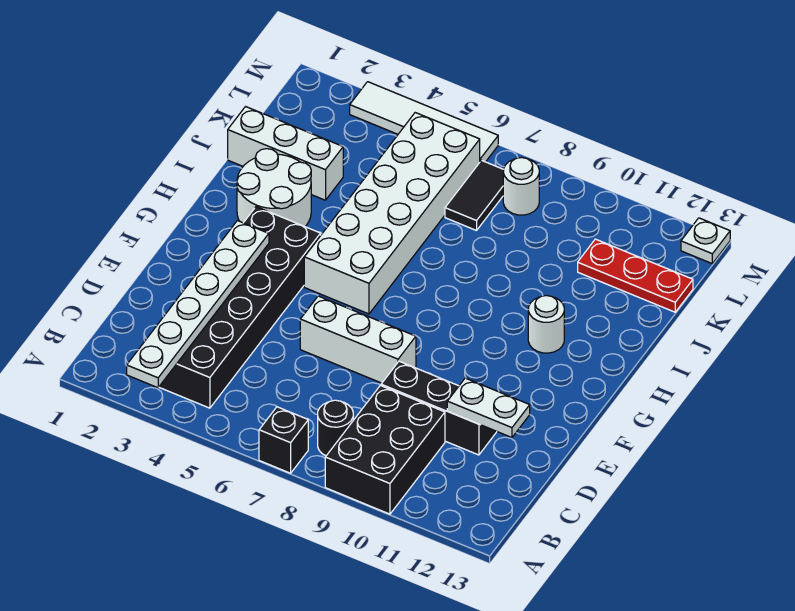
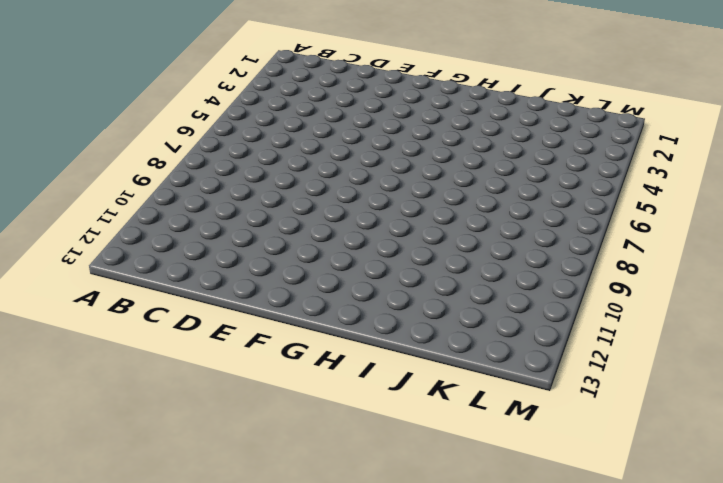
none -> black 1x1 brick [259,407,308,473]
none -> black 2x3 brick [325,385,445,514]
none -> black 2x6 brick [159,207,321,408]

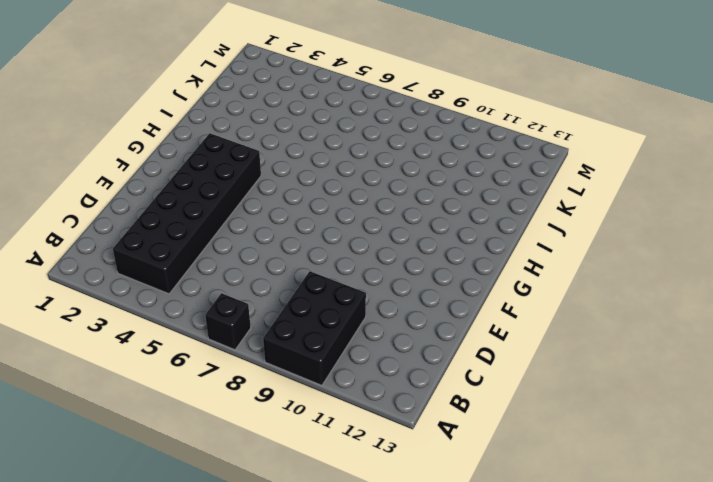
none -> black 1x1 round brick [318,400,353,456]
none -> black 1x3 brick [381,361,497,455]
none -> white 1x3 brick [300,296,416,383]

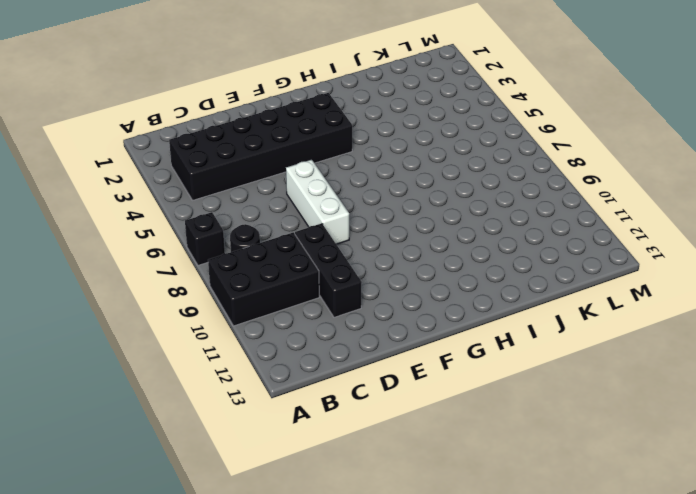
none -> white 2x6 brick [304,113,480,314]
none -> white 2x2 round brick [237,149,311,227]
none -> white 1x1 round brick [528,296,564,353]

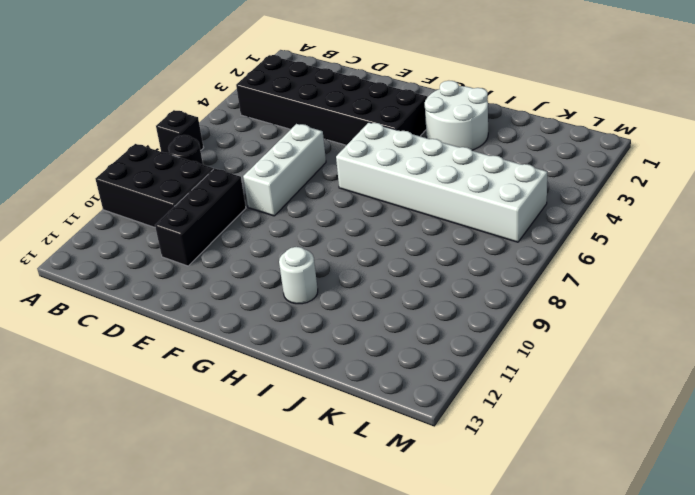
none -> white 1x3 brick [228,107,343,200]
none -> black 1x2 tile [445,160,504,231]
none -> red 1x3 plate [578,239,693,312]

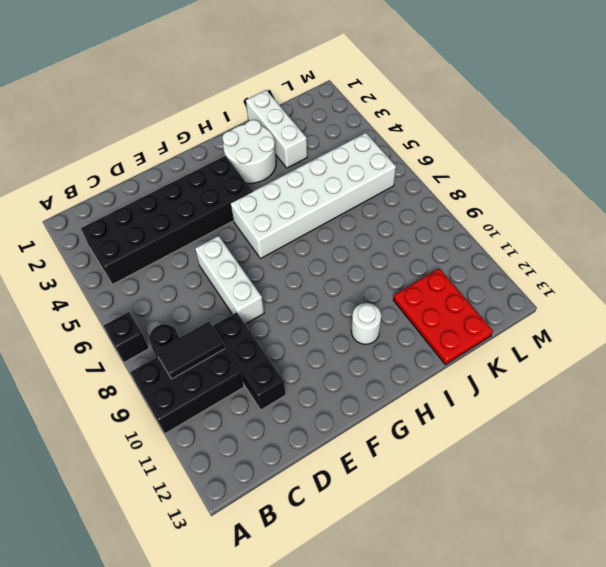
black 1x2 tile [156,322,225,379] -> black 1x2 tile moved to [445,160,504,231]
red 2x3 plate [393,269,493,365] -> red 1x3 plate [578,239,693,312]
none -> white 1x1 round brick [503,158,539,215]
none -> white 1x4 tile [350,82,498,162]
none -> white 1x1 plate [681,218,730,264]

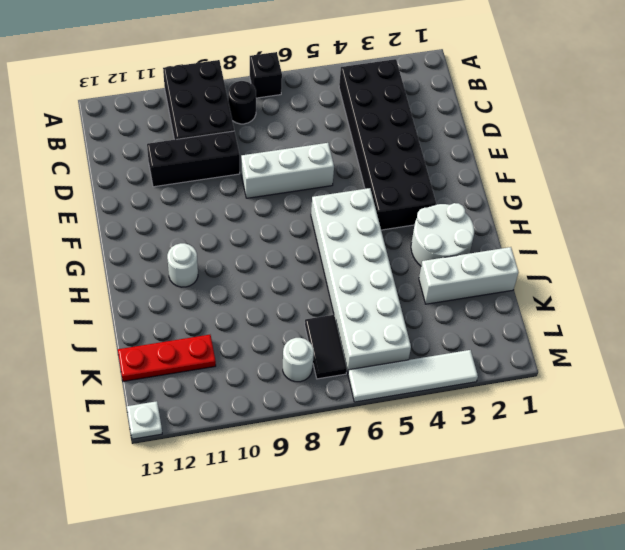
none -> white 1x6 plate [127,221,269,388]
none -> white 1x2 plate [447,378,530,438]

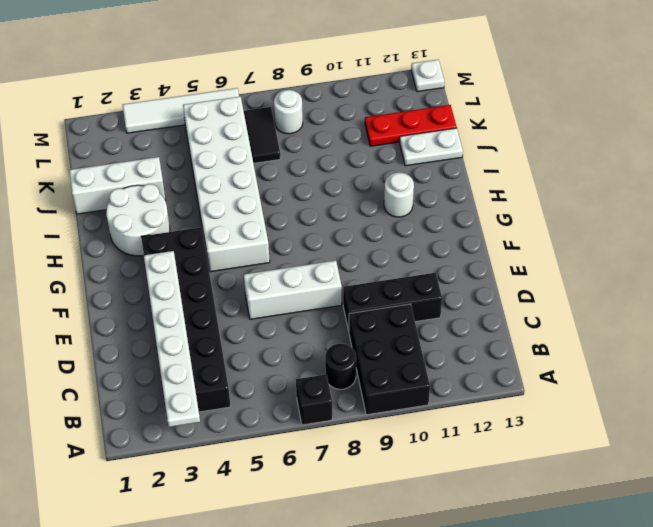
white 1x2 plate [400,128,463,166] -> white 1x2 plate moved to [447,378,530,438]

